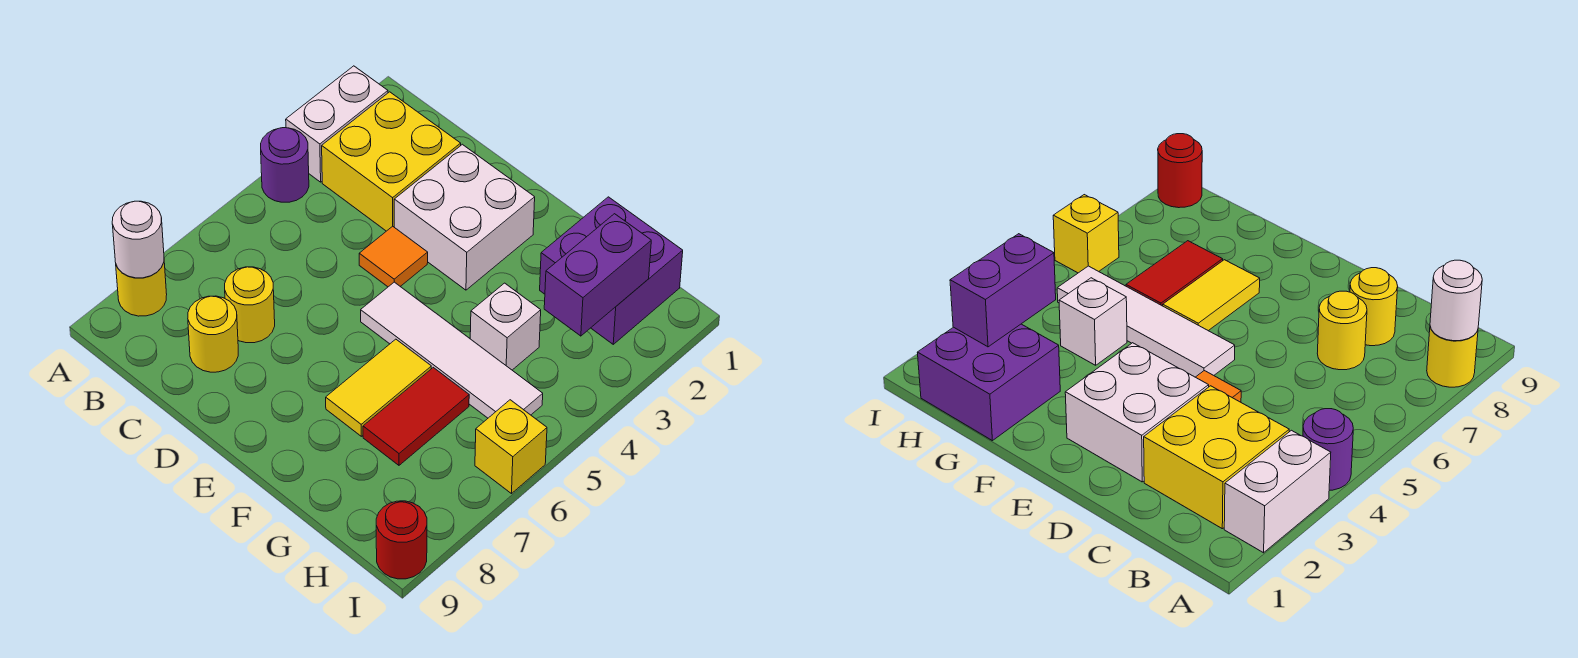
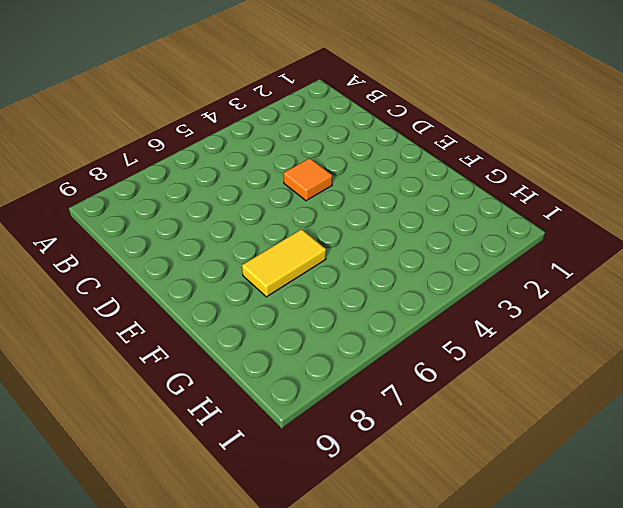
none -> white 1x2 brick [286,66,388,182]
none -> purple 1x1 round brick [261,128,309,202]
none -> yellow 1x1 round brick [116,263,167,316]

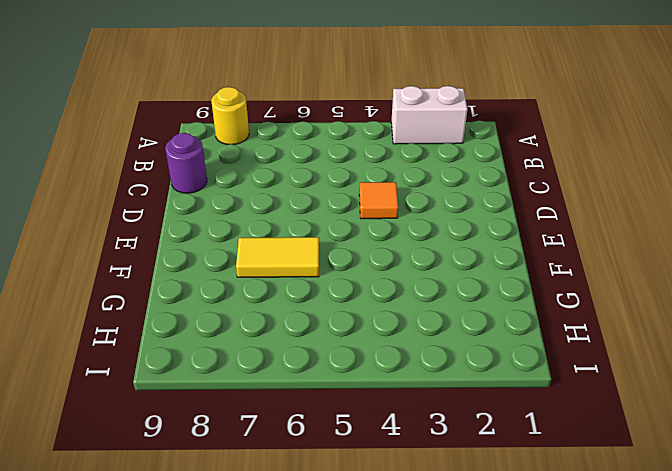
purple 1x1 round brick [165,133,207,193] -> purple 1x1 round brick moved to [261,128,309,202]
none -> yellow 2x2 brick [322,92,461,231]
none -> yellow 1x1 round brick [225,267,275,343]
none -> yellow 1x1 round brick [188,296,238,372]

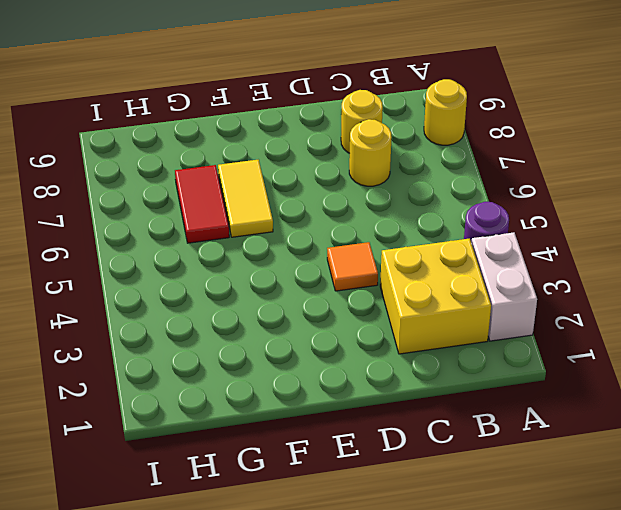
none -> white 2x2 brick [394,144,535,290]
none -> white 1x4 tile [361,282,543,418]
none -> purple 2x2 brick [540,197,683,344]

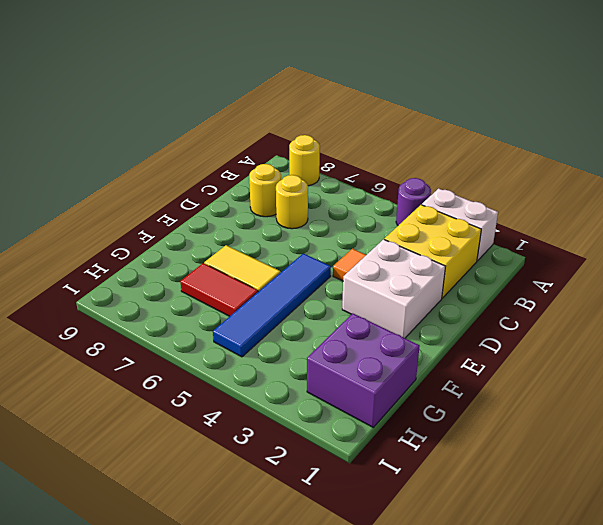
blue 1x4 tile [213,253,331,357] -> white 1x4 tile [361,282,543,418]
none -> white 1x1 brick [470,283,541,370]
none -> yellow 1x1 brick [475,400,547,494]
none -> red 1x1 round brick [376,501,427,579]

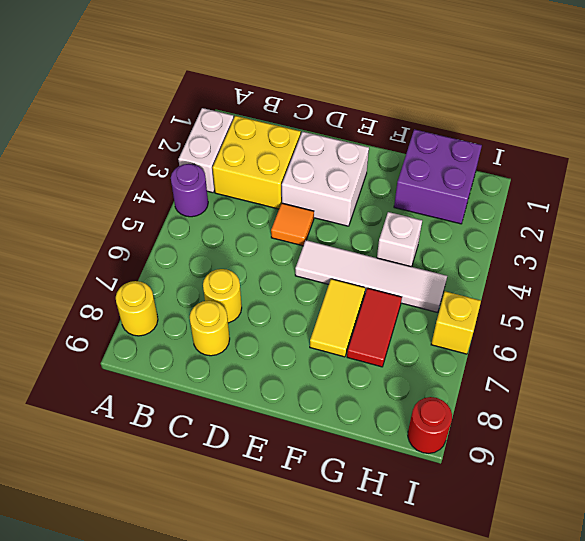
none -> white 1x1 round brick [112,201,164,278]
none -> purple 1x2 brick [544,214,651,336]

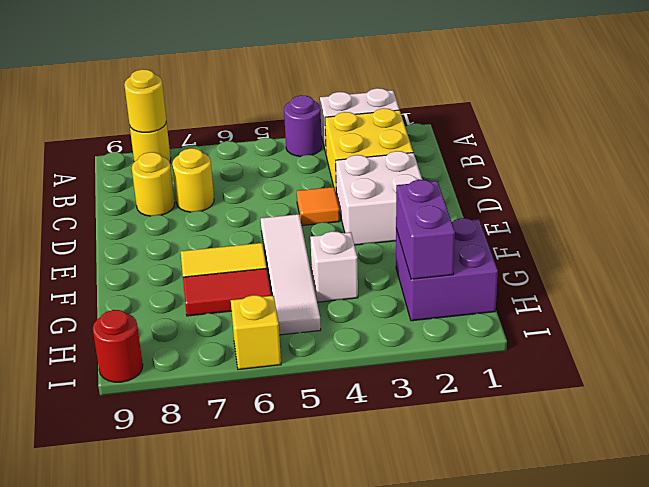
yellow 1x1 round brick [124,69,166,132] -> white 1x1 round brick [112,201,164,278]
purple 1x2 brick [396,180,455,279] -> purple 1x2 brick turned to [544,214,651,336]

